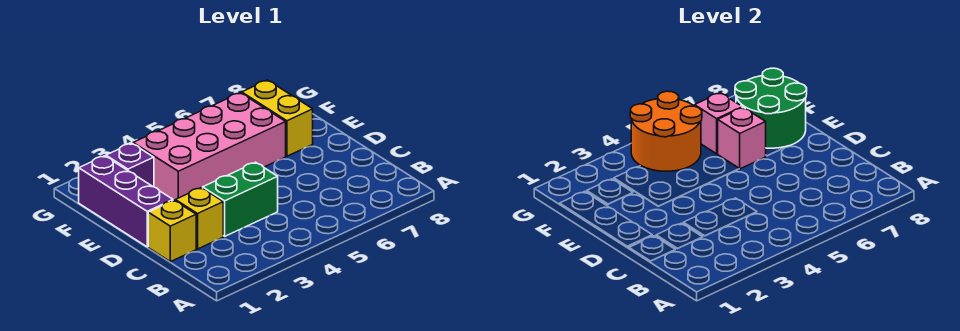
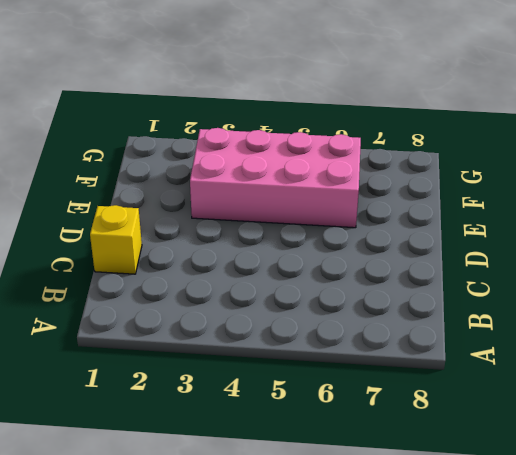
none -> yellow 1x1 brick [175,188,223,249]
none -> green 1x2 brick [203,162,278,236]

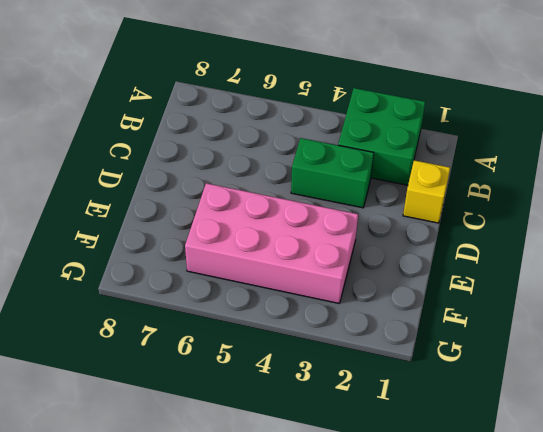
green 2x2 brick [338,88,425,185] -> none
none -> yellow 1x1 brick [175,188,223,249]
none -> purple 1x3 brick [79,156,173,247]

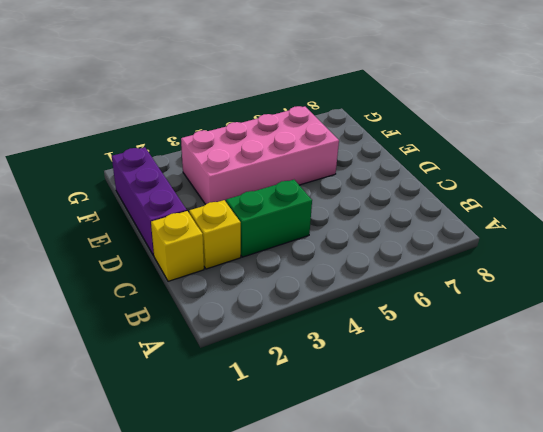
none -> yellow 1x2 brick [242,80,313,156]
none -> purple 1x1 brick [106,143,154,187]

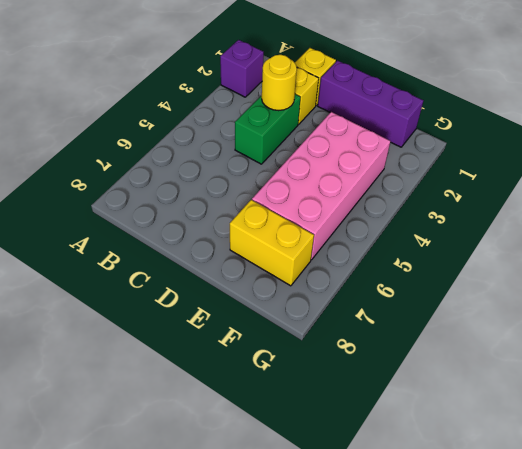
purple 1x1 brick [220,40,264,97] -> purple 1x1 brick moved to [106,143,154,187]
yellow 1x1 round brick [262,55,297,111] -> none
none -> pink 1x1 brick [718,108,766,169]
none -> green 2x2 round brick [735,68,807,148]

